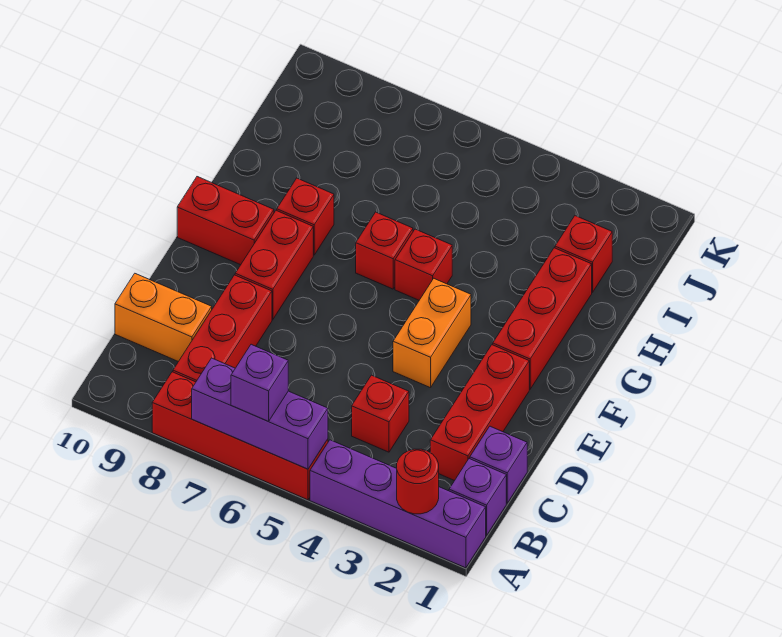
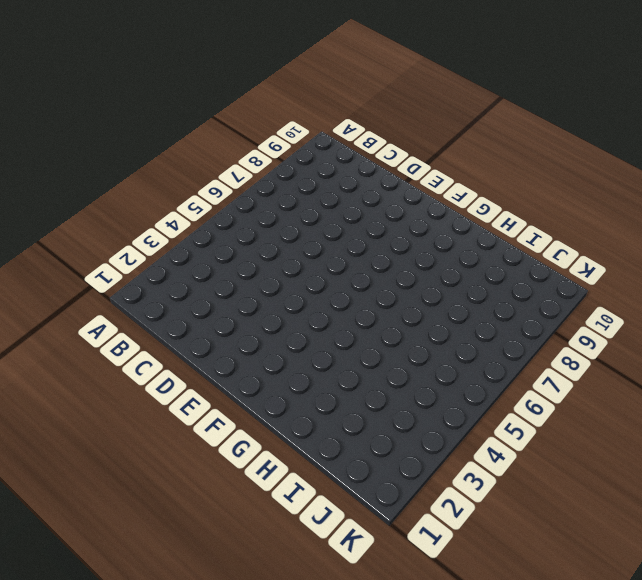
none -> purple 1x4 brick [310,440,486,568]
none -> red 1x4 brick [152,372,328,500]
none -> purple 1x1 brick [449,459,506,535]

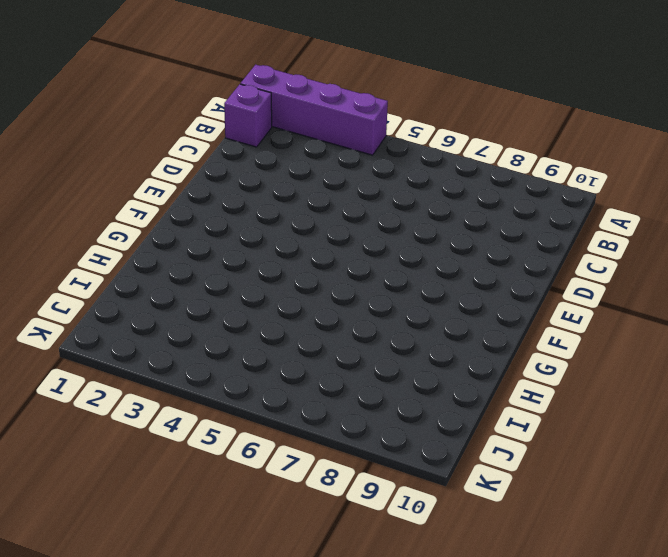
none -> red 1x4 brick [152,372,328,500]
none -> red 1x3 brick [173,275,272,382]
none -> purple 1x1 brick [470,426,527,503]

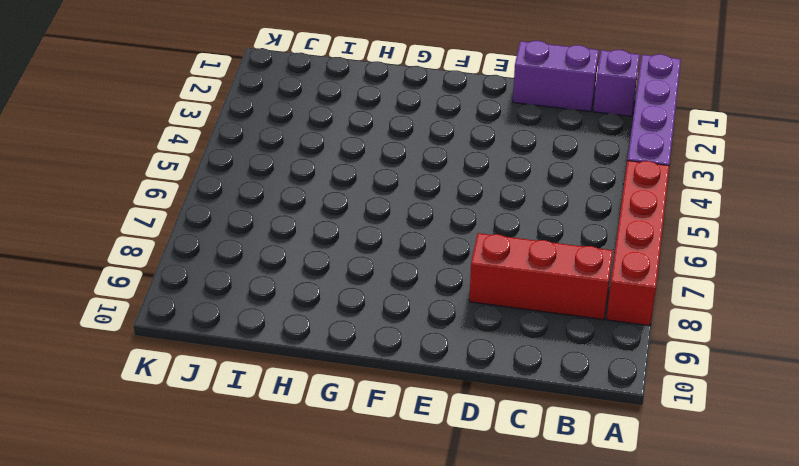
purple 1x2 brick [513,41,599,112] -> purple 1x1 brick [470,426,527,503]
none -> red 1x3 brick [430,345,529,481]
none -> red 1x1 brick [352,375,409,452]
none -> orange 1x2 brick [115,274,212,362]

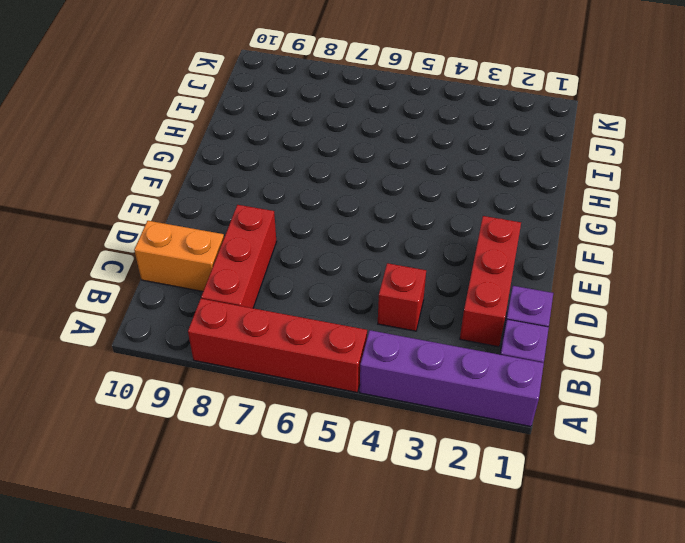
none -> orange 1x2 brick [393,279,471,388]
none -> red 1x2 brick [235,210,313,320]
none -> red 1x3 brick [493,248,592,389]

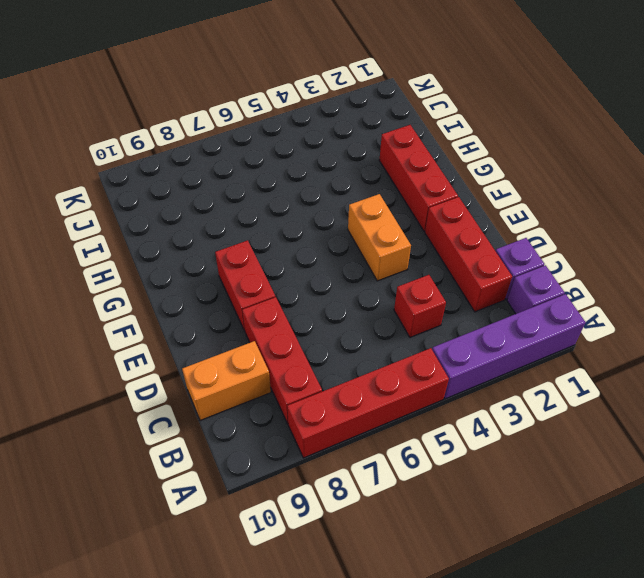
none -> red 1x2 brick [177,177,274,265]
none -> red 1x1 brick [395,229,452,300]
none -> red 1x1 brick [356,212,413,289]

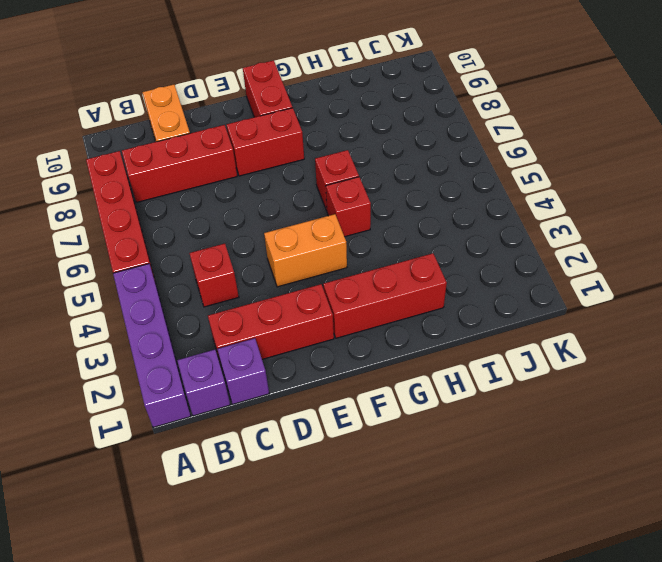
none -> red 1x1 brick [277,178,334,255]
none -> red 1x1 brick [555,216,612,293]
none -> red 1x1 round brick [397,449,439,514]

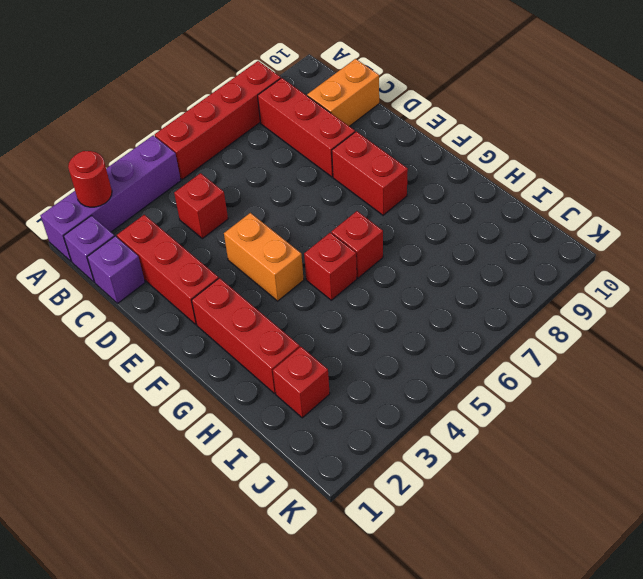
none -> red 1x2 brick [177,177,274,265]
none -> red 1x1 brick [277,178,334,255]
none -> purple 1x3 brick [192,358,328,469]

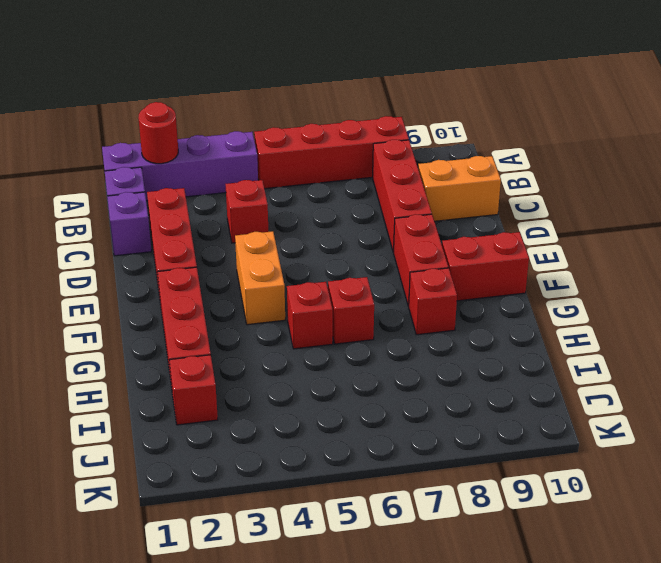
none -> purple 1x3 brick [192,358,328,469]
none -> purple 1x1 brick [231,344,288,421]

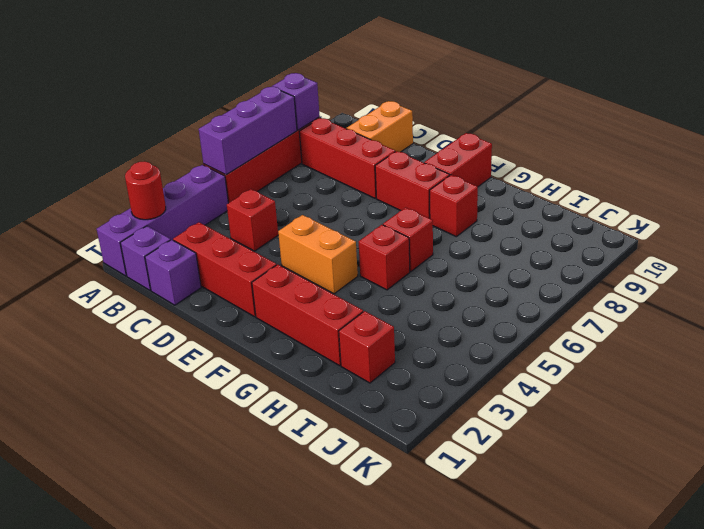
purple 1x1 brick [272,73,320,130] -> purple 1x1 brick moved to [231,344,288,421]

